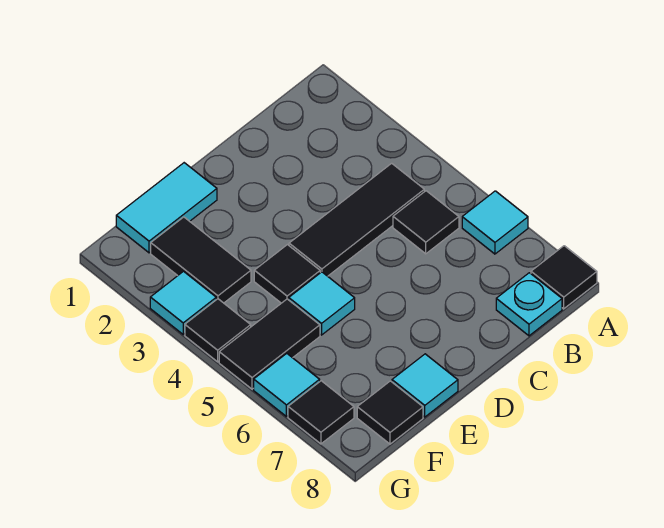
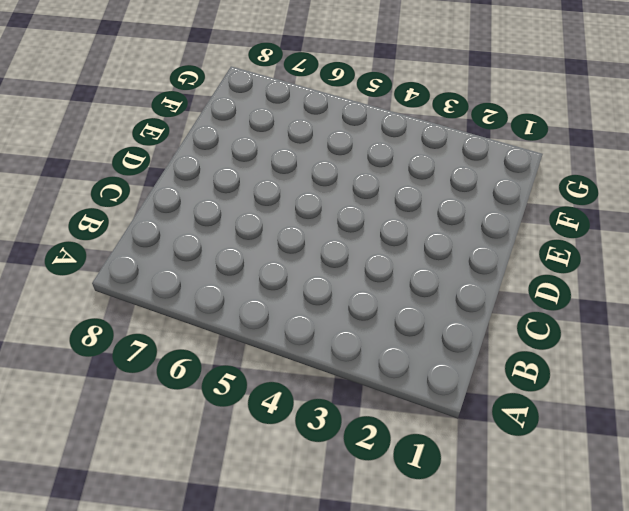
none -> cyan 1x1 tile [462,191,528,254]
none -> black 1x1 tile [531,246,597,309]
none -> black 1x3 tile [289,163,424,276]

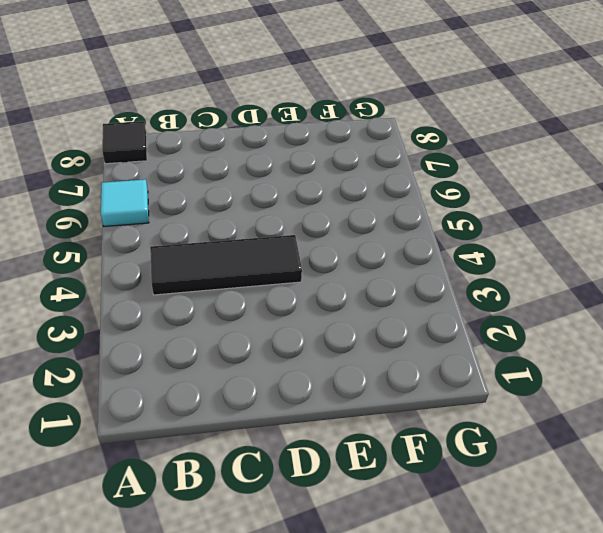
none -> black 1x1 tile [393,191,459,254]
none -> cyan 1x1 plate [496,273,562,336]
none -> cyan 1x2 tile [116,163,217,253]

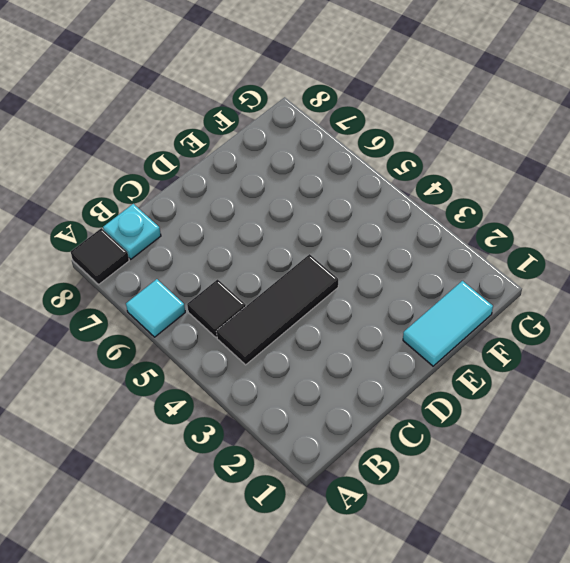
none -> black 1x1 tile [254,245,320,303]
none -> cyan 1x1 tile [289,272,355,335]
none -> cyan 1x1 tile [392,354,458,417]

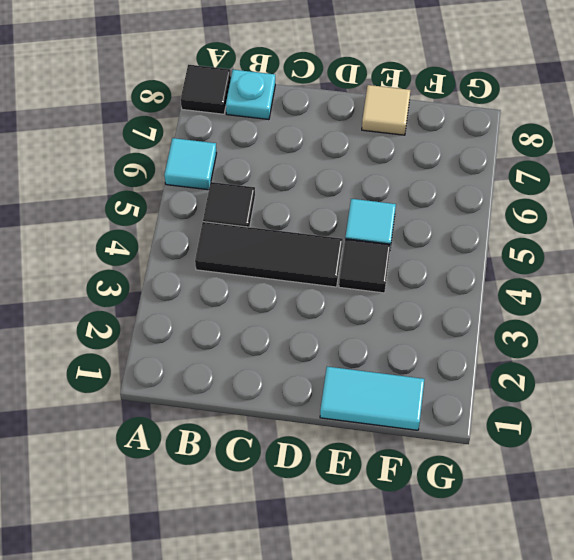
tan 1x1 tile [362,85,411,135] -> cyan 1x1 tile [392,354,458,417]
none -> black 1x2 tile [151,217,251,303]
none -> black 1x2 tile [219,299,320,389]
none -> black 1x1 tile [357,381,423,444]

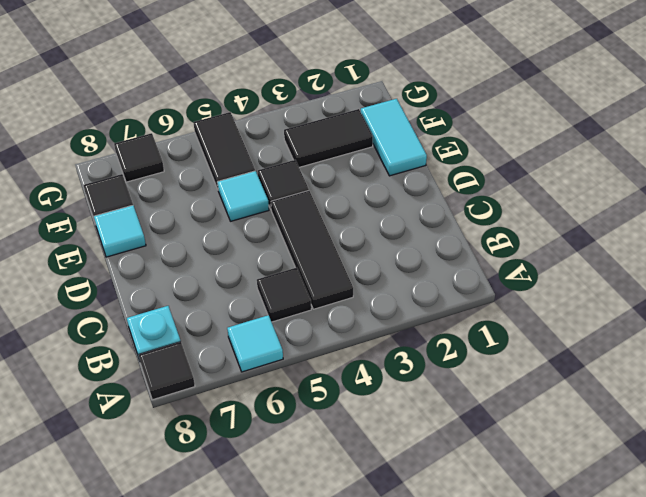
none -> cyan 1x1 tile [150,271,216,334]
none -> black 1x1 tile [185,299,251,362]
none -> cyan 1x1 tile [254,353,320,416]

